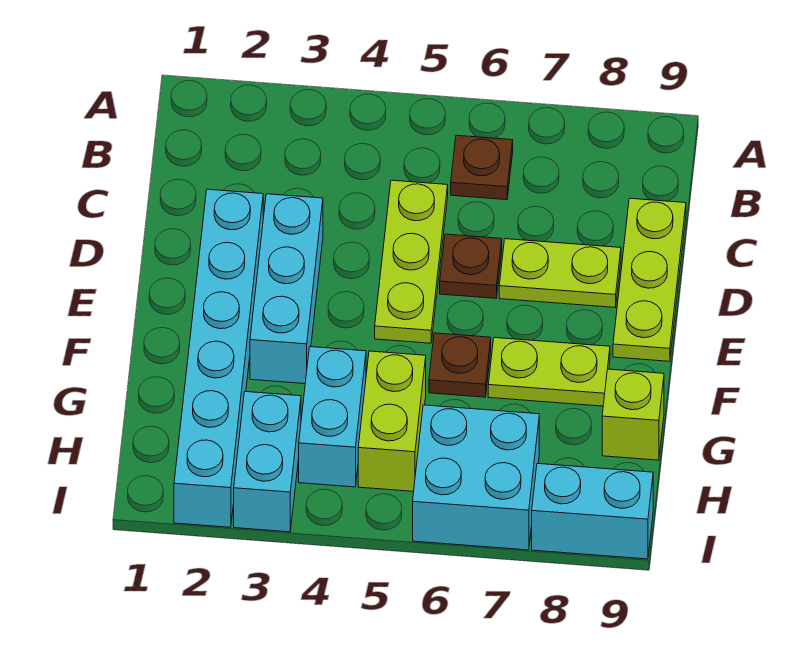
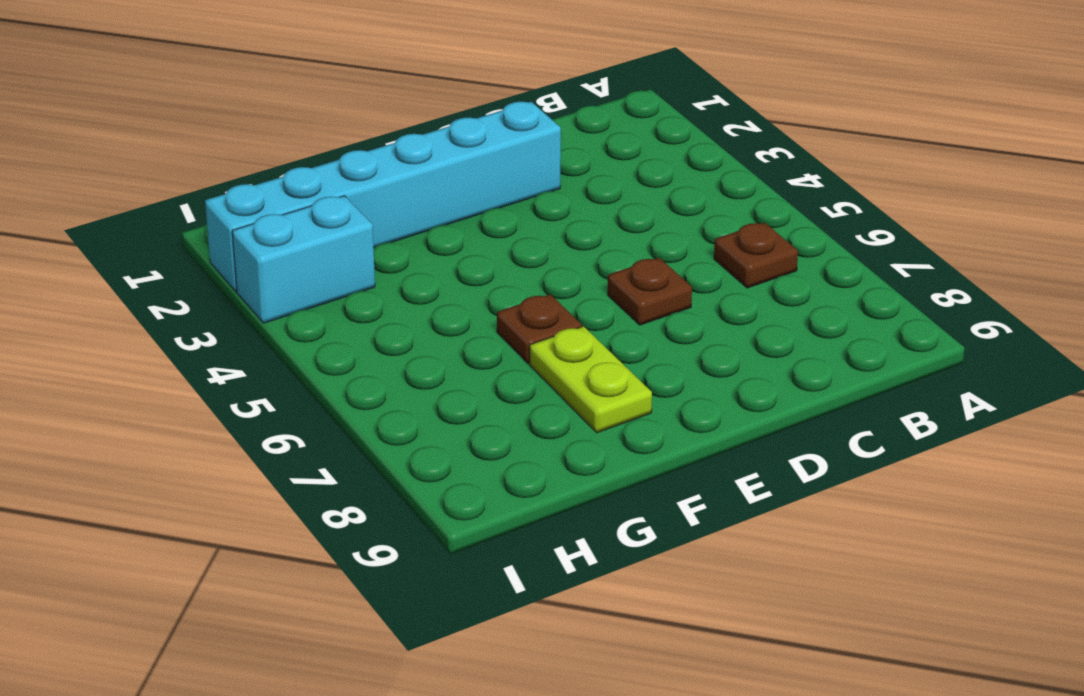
none -> lime 1x3 plate [375,180,448,343]
none -> lime 1x3 plate [613,198,686,361]
none -> cyan 1x3 brick [250,194,323,384]

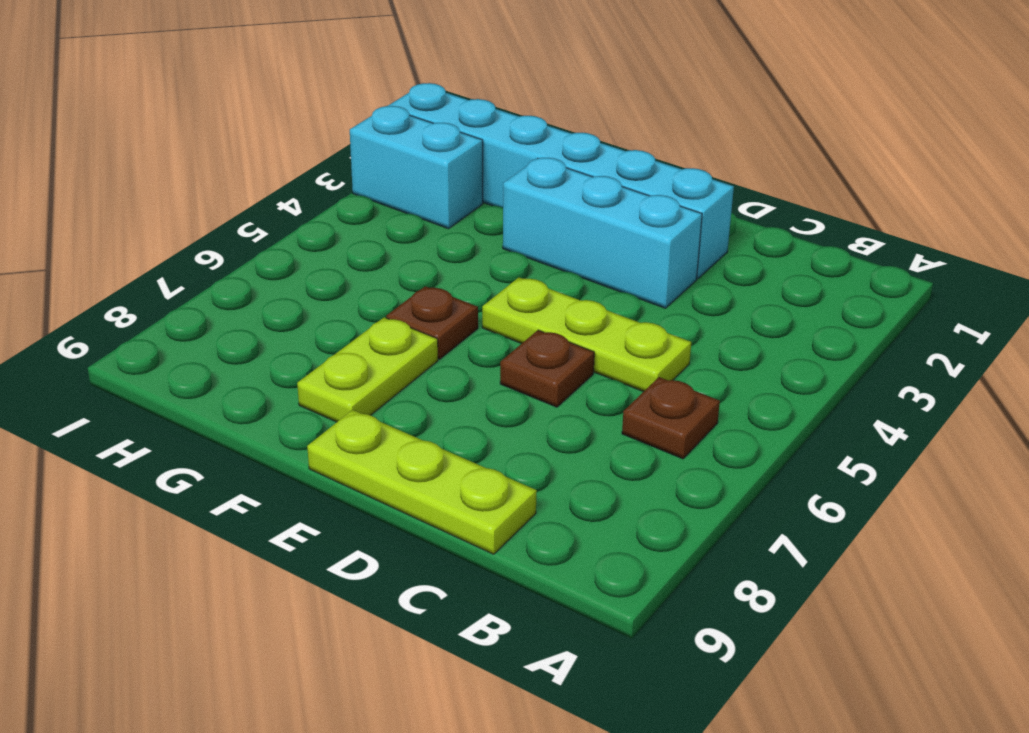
none -> lime 1x2 plate [499,239,621,307]
none -> cyan 1x2 brick [299,347,366,487]
none -> lime 1x2 brick [358,351,426,491]

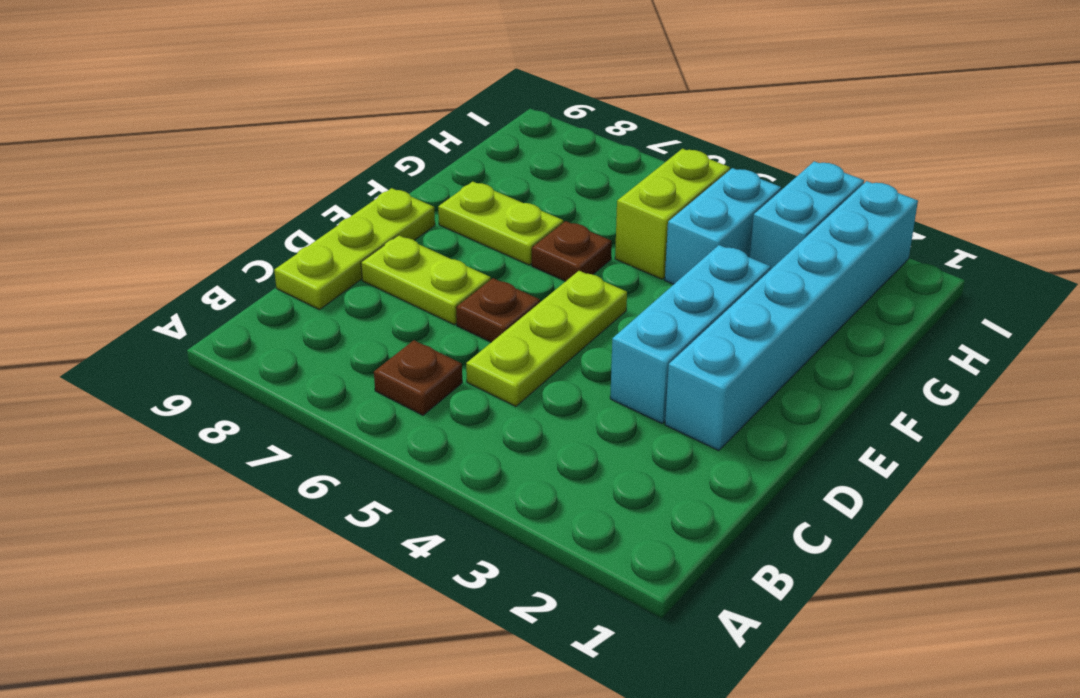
none -> lime 1x1 brick [602,369,664,460]
none -> cyan 2x2 brick [413,405,539,550]
none -> cyan 1x2 brick [532,463,653,559]

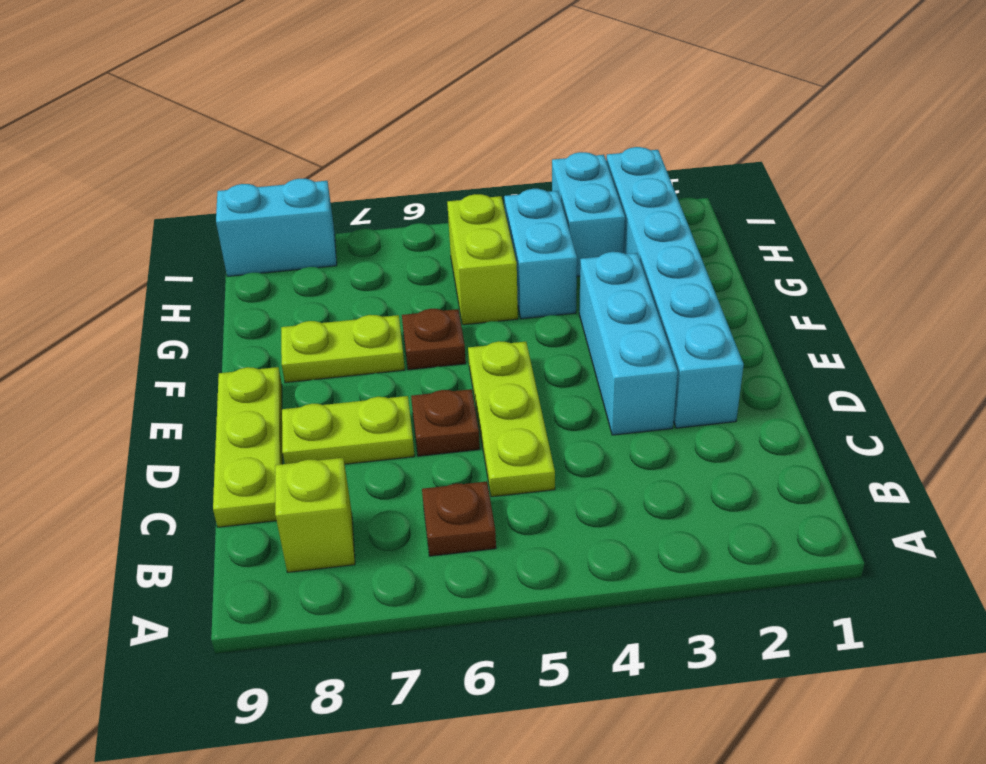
lime 1x1 brick [275,458,355,572] -> lime 1x1 brick moved to [602,369,664,460]
none -> cyan 2x2 brick [413,405,539,550]

